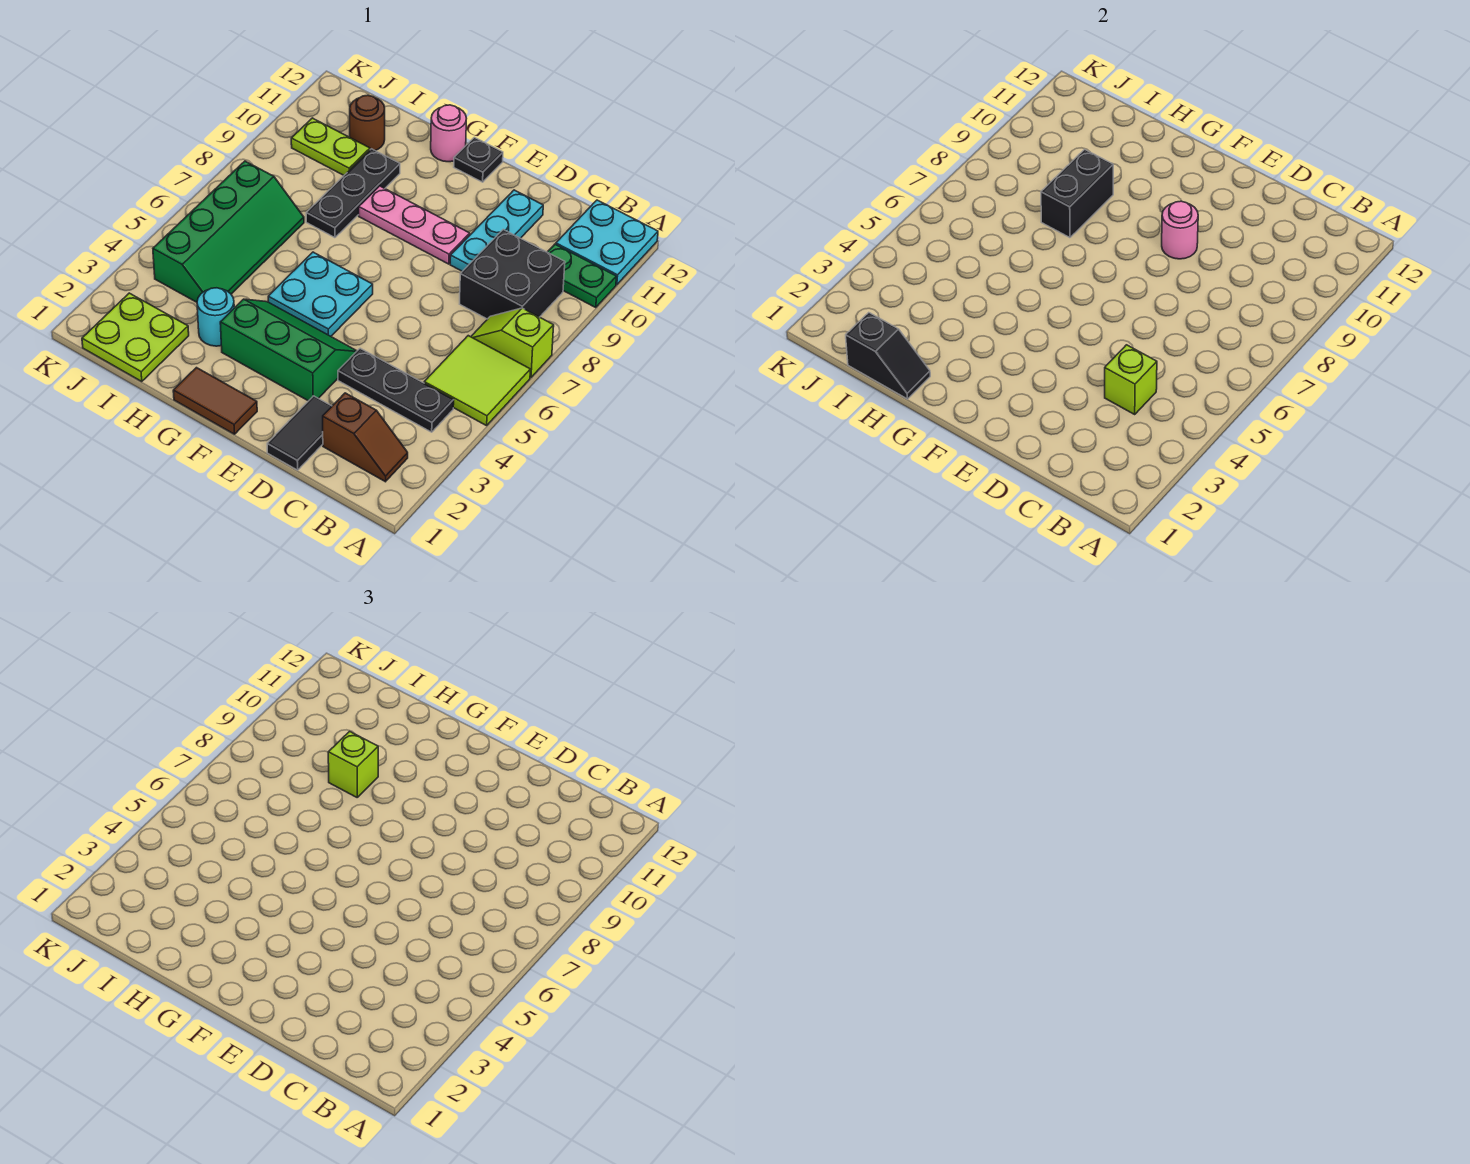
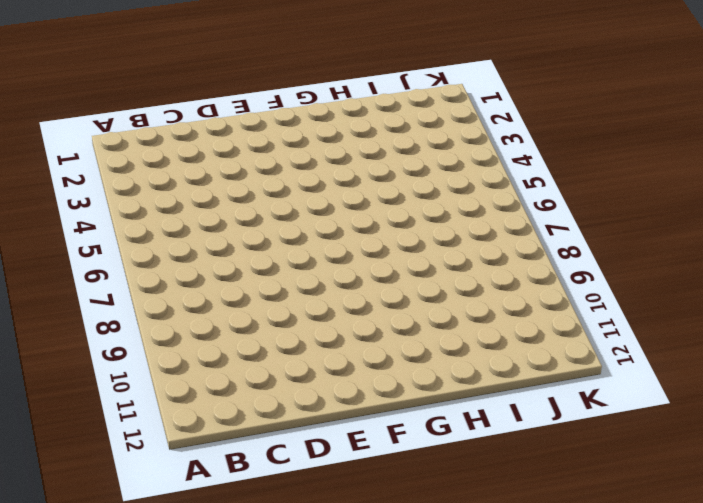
none -> lime 2x2 tile [424,336,531,426]
none -> lime 1x2 slope [471,308,554,377]
none -> green 1x2 plate [548,244,617,307]

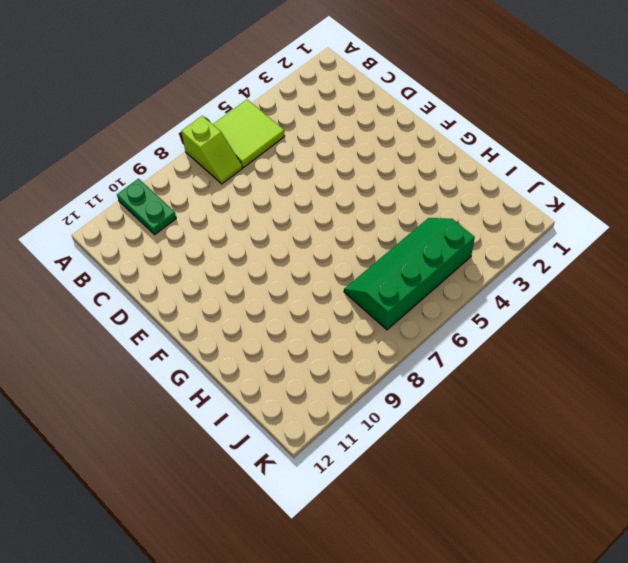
none -> cyan 2x2 plate [556,200,658,285]
none -> brown 1x2 slope [323,393,408,482]
none -> black 1x3 plate [338,348,454,432]

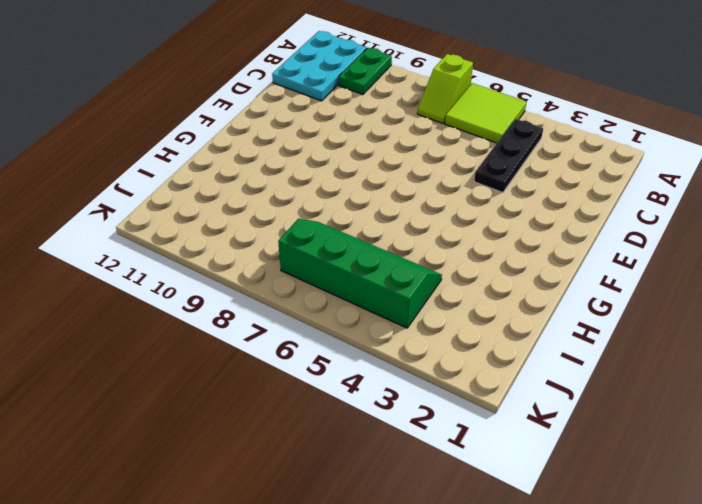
cyan 2x3 plate [272,31,367,101] -> cyan 2x2 plate [556,200,658,285]
none -> brown 1x2 slope [323,393,408,482]
none -> black 2x2 brick [460,229,565,319]
none -> black 1x2 tile [267,396,332,470]

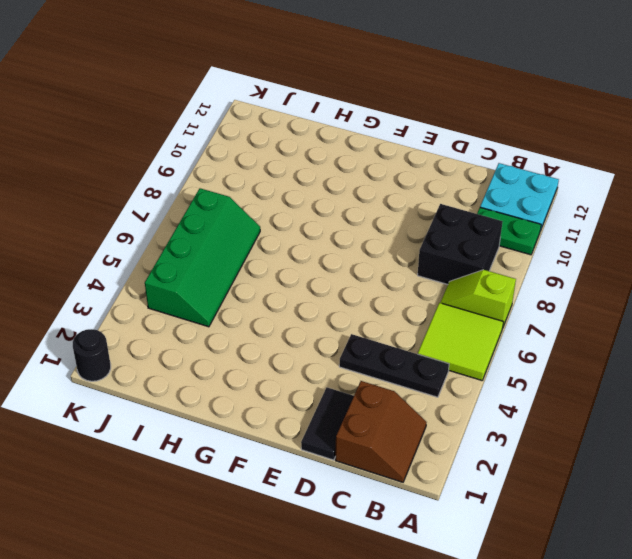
brown 2x2 slope [335,381,426,482] -> brown 1x2 slope [323,393,408,482]
black 1x1 round brick [73,329,111,381] -> none
none -> cyan 1x3 plate [450,190,543,271]
none -> green 2x3 slope [220,299,357,401]
none -> pink 1x3 plate [359,186,470,264]

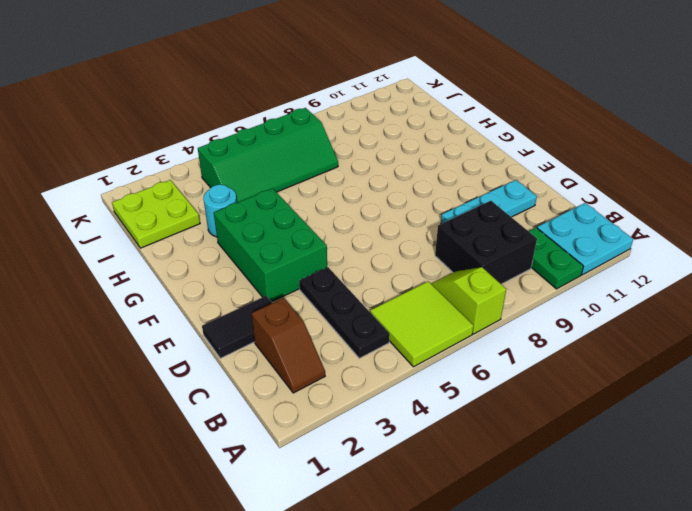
green 2x3 brick [214,188,327,302] -> green 2x3 slope [220,299,357,401]
none -> pink 1x3 plate [359,186,470,264]
none -> brown 1x2 tile [173,368,257,434]
none -> cyan 2x2 plate [268,252,373,336]

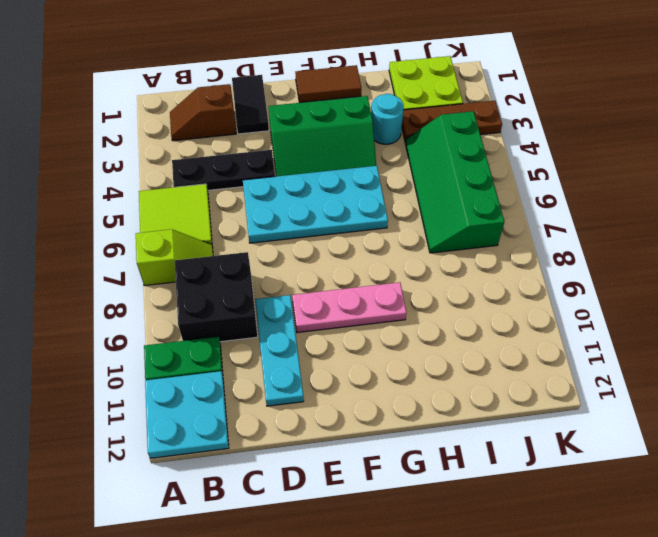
cyan 2x4 plate [243,166,388,243] -> cyan 2x2 plate [268,252,373,336]
brown 1x3 plate [402,101,502,143] -> none
none -> black 1x1 plate [454,137,503,182]
none -> pink 1x1 round brick [431,105,466,162]
none -> black 1x3 plate [306,149,400,238]

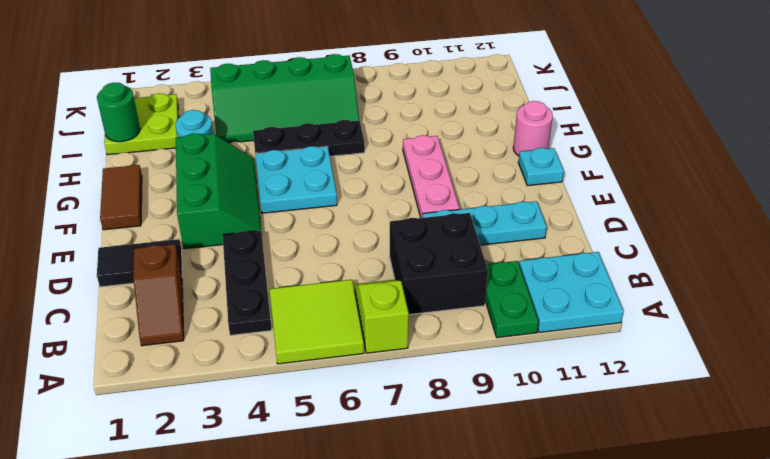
cyan 1x1 plate [518,148,564,186] -> black 1x1 plate [454,137,503,182]
black 1x3 plate [253,120,365,156] -> black 1x3 plate moved to [306,149,400,238]
green 1x1 round brick [97,82,140,142] -> black 1x2 slope [846,313,930,399]
none -> lime 1x2 plate [291,118,370,175]
none -> brown 1x1 round brick [350,95,385,150]
none -> lime 1x1 brick [1105,345,1157,414]

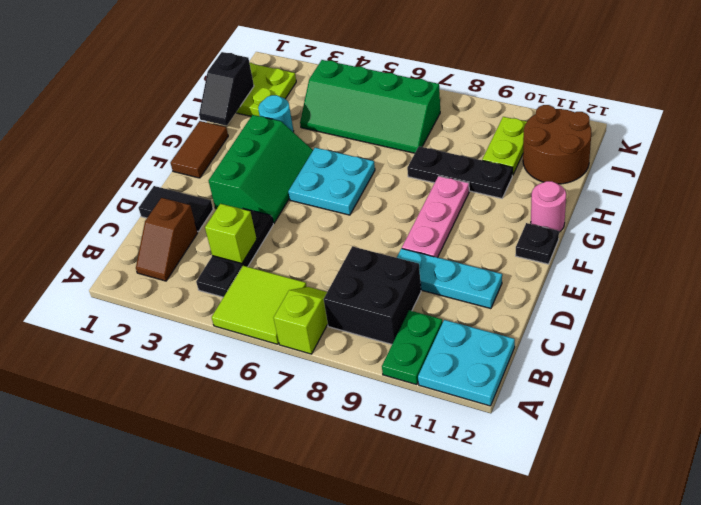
brown 2x2 round brick [523,105,591,184] -> brown 1x1 round brick [350,95,385,150]
none -> pink 1x1 round brick [1162,201,1198,259]
none -> black 1x2 brick [1041,149,1113,238]
none -> lime 1x1 brick [328,731,378,797]

